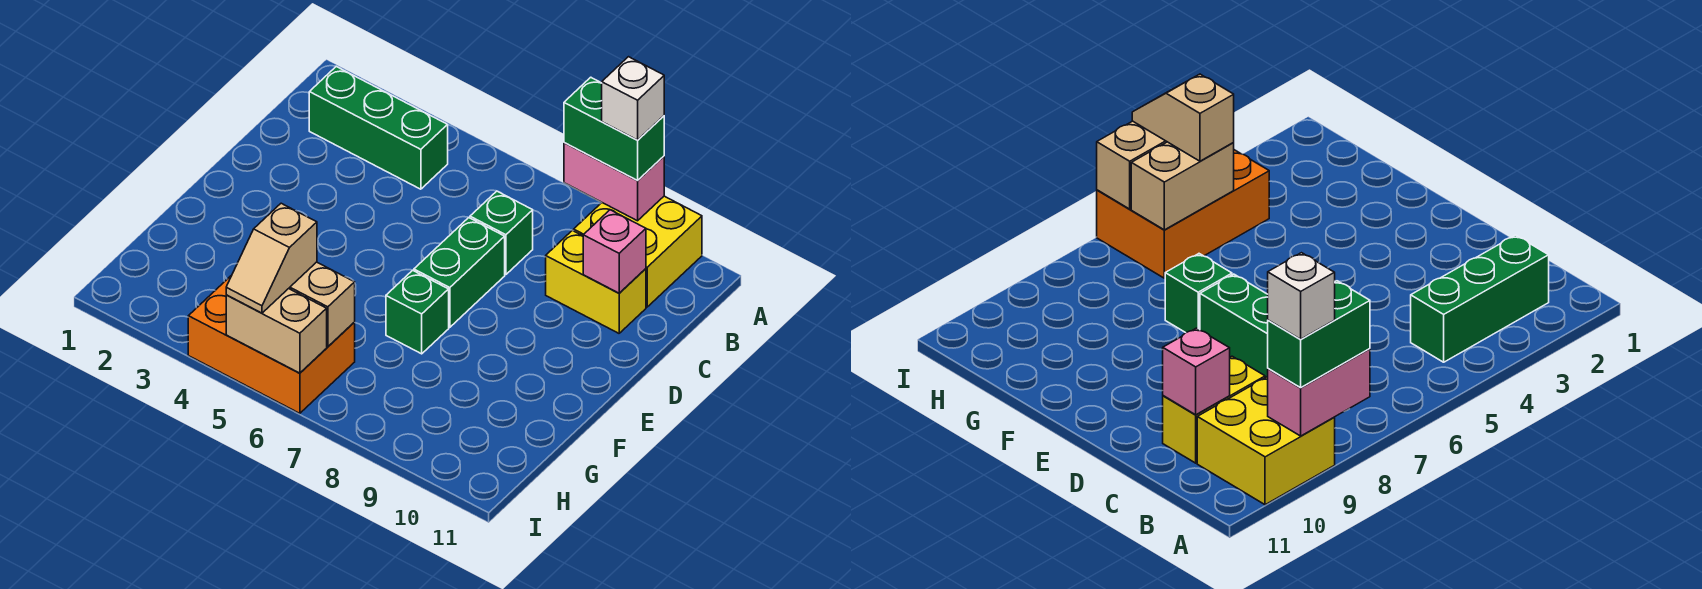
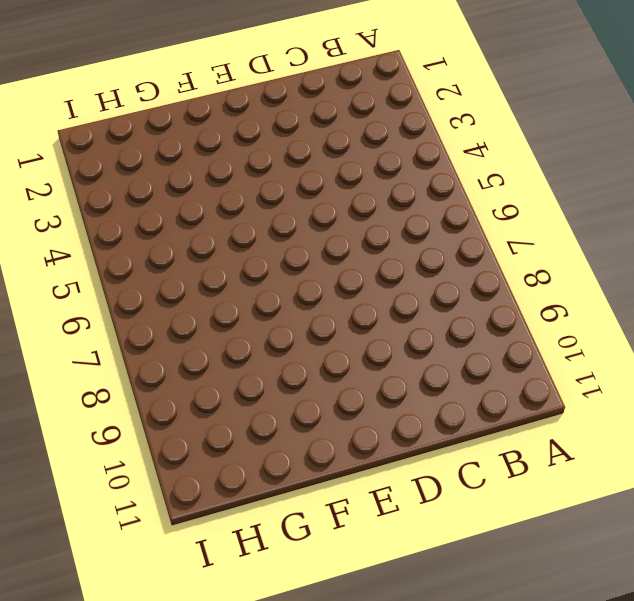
none -> yellow 2x2 brick [574,196,702,307]
none -> green 1x3 brick [309,67,448,189]
none -> green 1x1 brick [470,191,533,275]

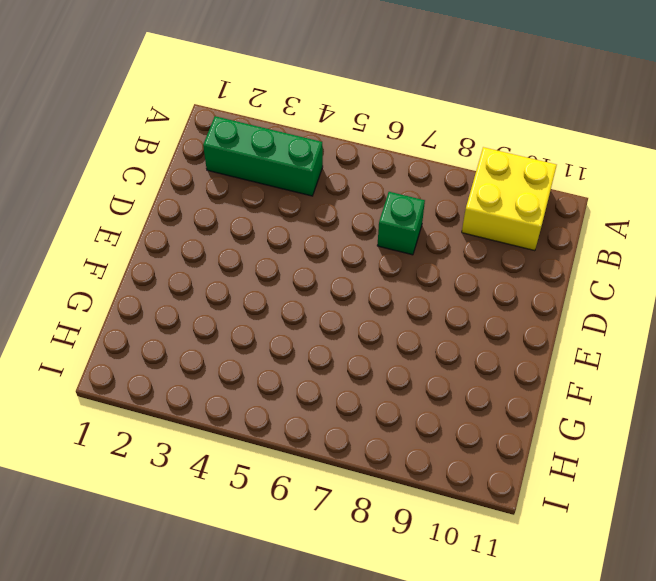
none -> yellow 1x2 brick [546,230,646,333]
none -> green 1x2 brick [414,218,505,327]
none -> green 1x1 brick [386,270,449,354]

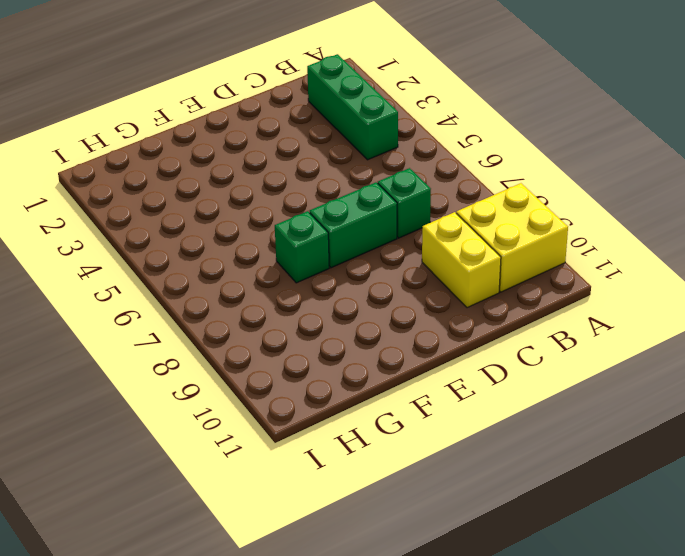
none -> orange 2x3 brick [188,275,355,413]
none -> pink 1x2 brick [564,143,664,221]
none -> pink 1x1 brick [583,210,646,293]

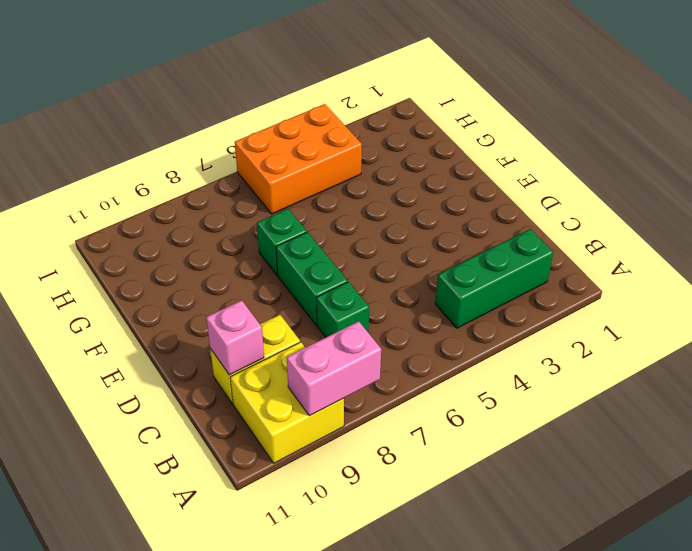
none -> tan 1x2 brick [289,262,355,347]
none -> tan 1x2 brick [226,289,327,373]
none -> green 1x2 brick [564,77,664,180]

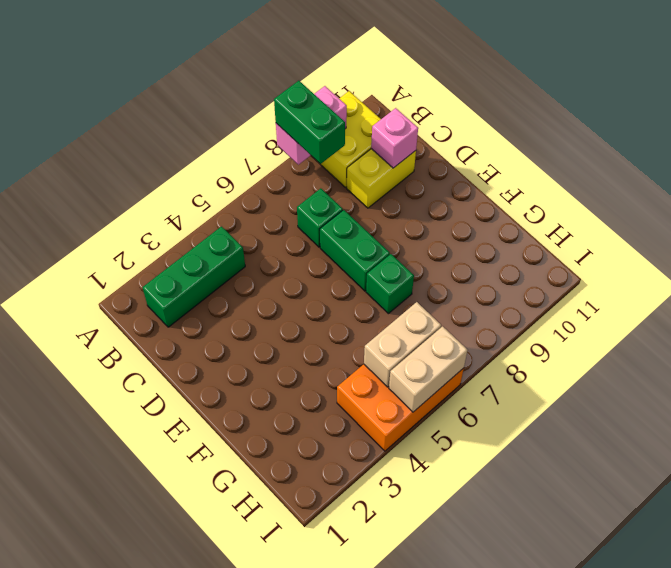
green 1x2 brick [274,81,345,164] -> green 1x2 brick turned to [564,77,664,180]
none -> tan 1x2 slope [226,203,317,313]
none -> white 1x1 brick [602,57,664,140]

